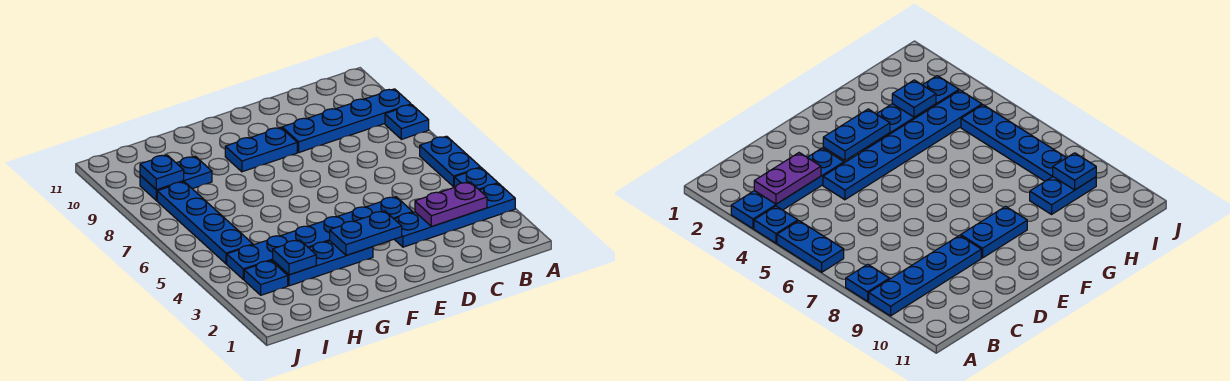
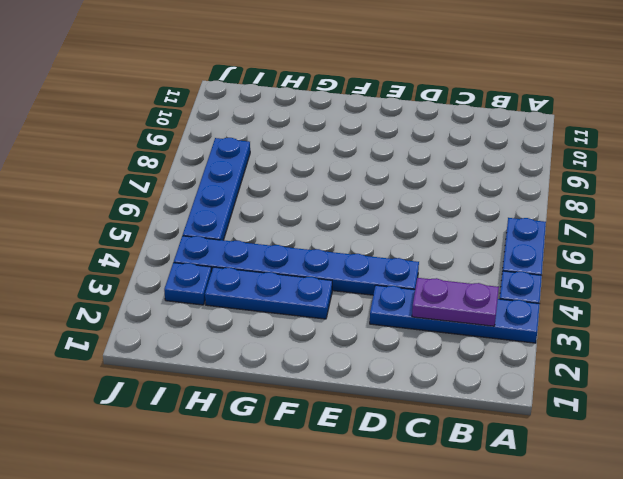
none -> blue 1x1 plate [385,105,429,139]
none -> blue 1x4 plate [282,89,411,152]
none -> blue 1x2 plate [225,127,297,172]

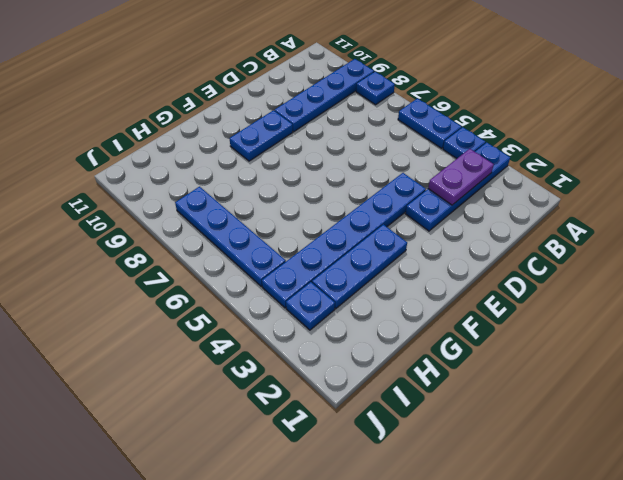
none -> blue 1x2 plate [140,156,212,201]
none -> blue 1x2 plate [330,211,402,255]
none -> blue 1x1 plate [273,240,316,275]

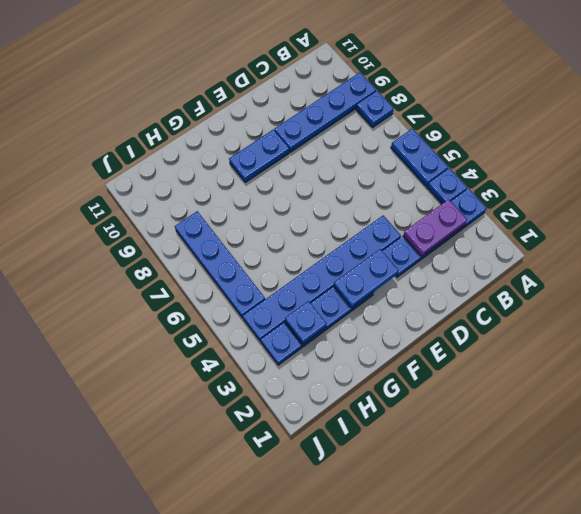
none -> blue 1x2 plate [140,156,212,201]
none -> blue 1x1 plate [140,155,184,190]

